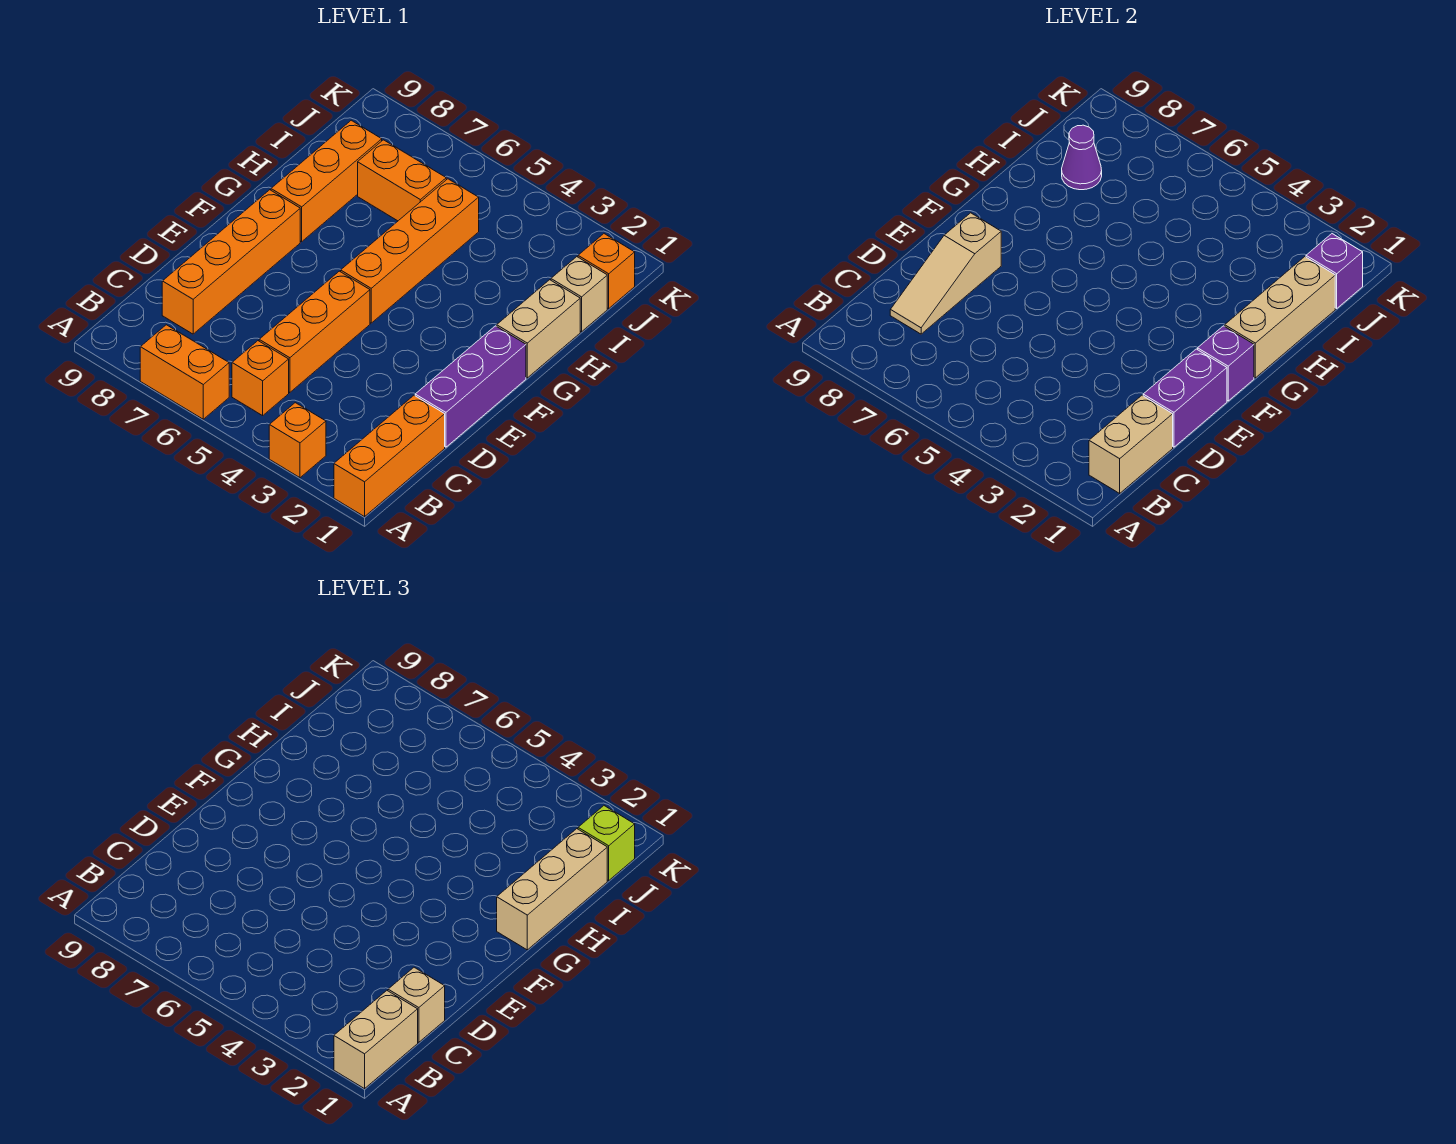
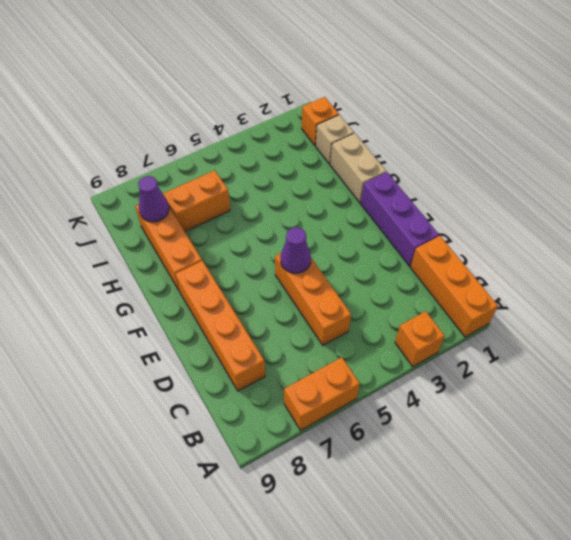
purple 1x1 cone [281,227,311,273] -> none
none -> orange 1x1 brick [232,341,289,416]
none -> orange 1x4 brick [341,179,479,323]
none -> tan 1x2 brick [1089,395,1173,493]

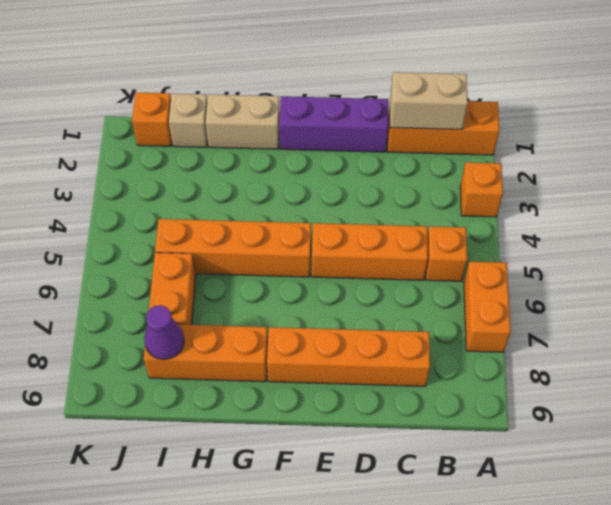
none -> tan 1x3 slope [890,213,1001,334]
none -> purple 1x2 brick [1143,349,1227,447]
none -> purple 1x1 brick [1198,326,1254,401]

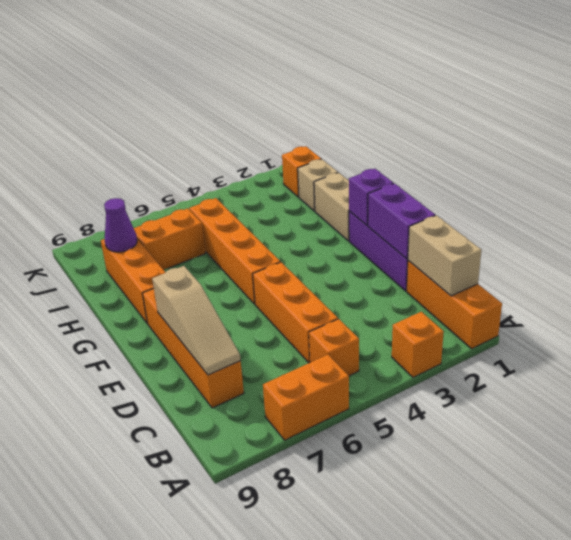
none -> tan 1x3 brick [1225,257,1335,378]
none -> purple 1x1 brick [1306,234,1363,308]
none -> tan 1x2 brick [334,991,418,1089]

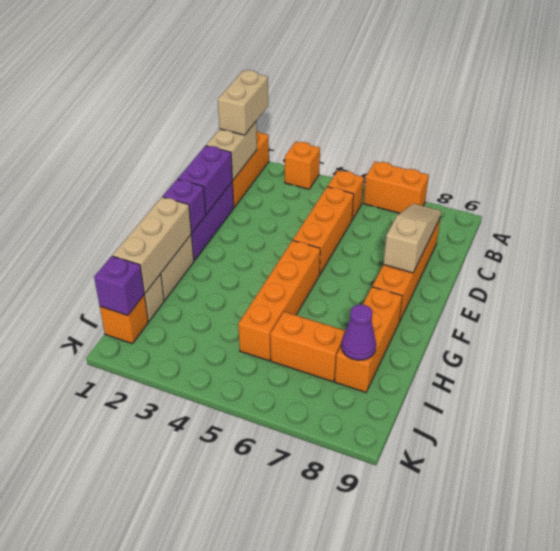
none -> tan 1x1 brick [388,967,445,1042]
none -> tan 1x3 brick [497,829,607,950]
none -> lime 1x1 brick [578,806,635,880]

